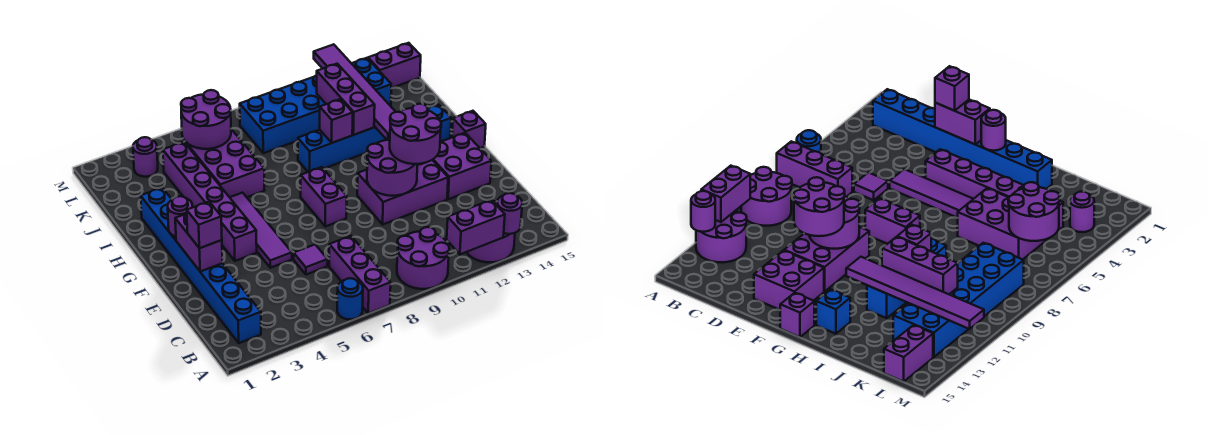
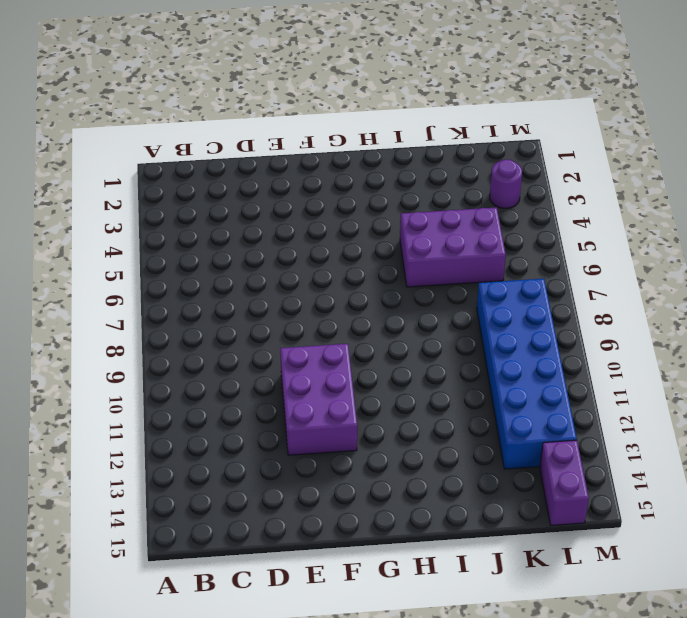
none -> blue 1x1 round brick [337,278,363,319]
none -> purple 1x3 brick [329,236,391,313]
none -> purple 2x2 round brick [397,227,450,289]

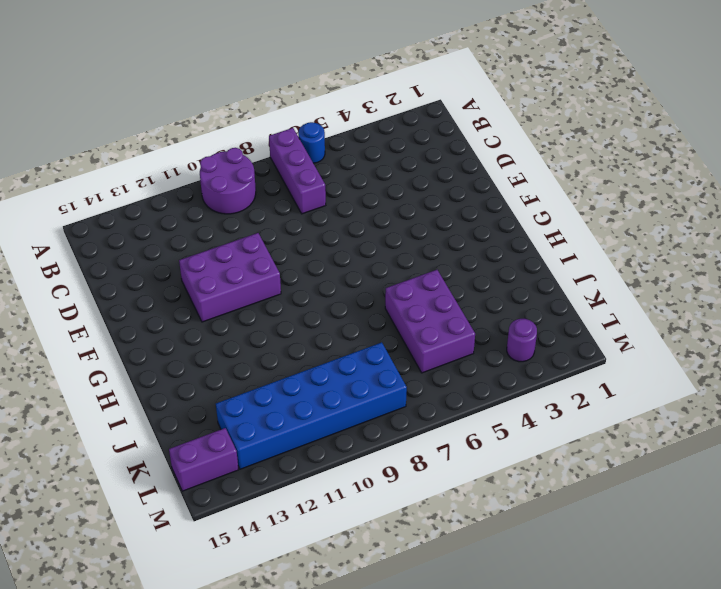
none -> purple 2x2 round brick [466,201,515,262]
none -> blue 1x8 brick [141,188,261,343]
none -> purple 1x1 tile [294,245,328,275]

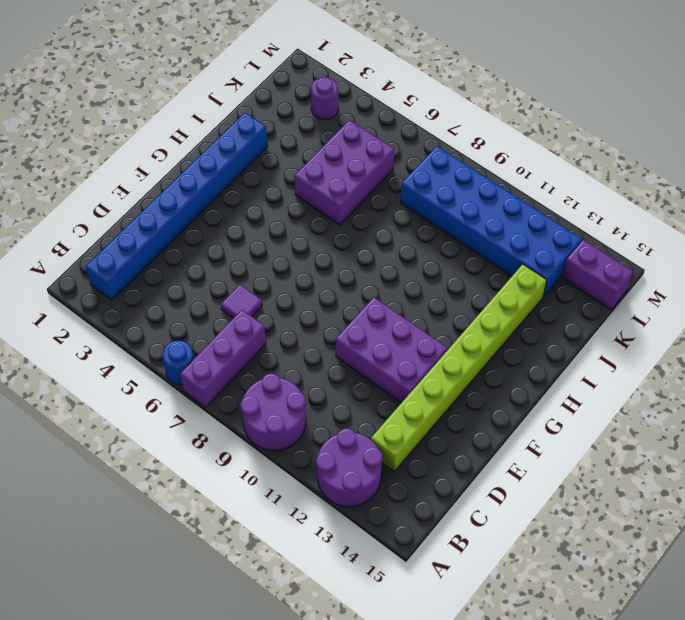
lime 1x8 brick [371,264,547,471] -> purple 2x2 brick [433,133,491,199]
none -> purple 1x4 tile [230,193,292,268]
none -> purple 1x6 brick [163,142,257,261]
none -> purple 1x2 brick [301,167,347,226]

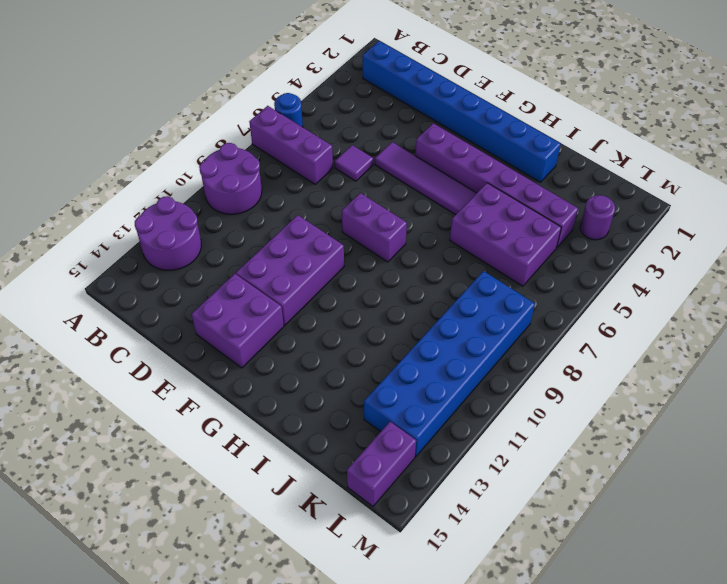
none -> purple 1x1 brick [452,111,486,148]
none -> blue 1x1 brick [428,105,451,142]
none -> blue 1x4 brick [298,126,386,172]

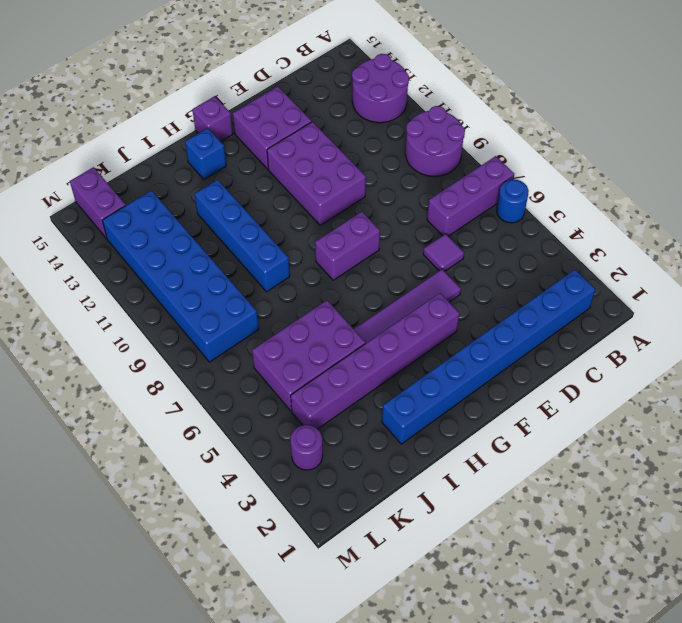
none -> purple 1x2 brick [447,200,505,254]
none -> purple 1x1 round brick [497,193,522,234]
none -> purple 1x2 brick [175,214,223,271]

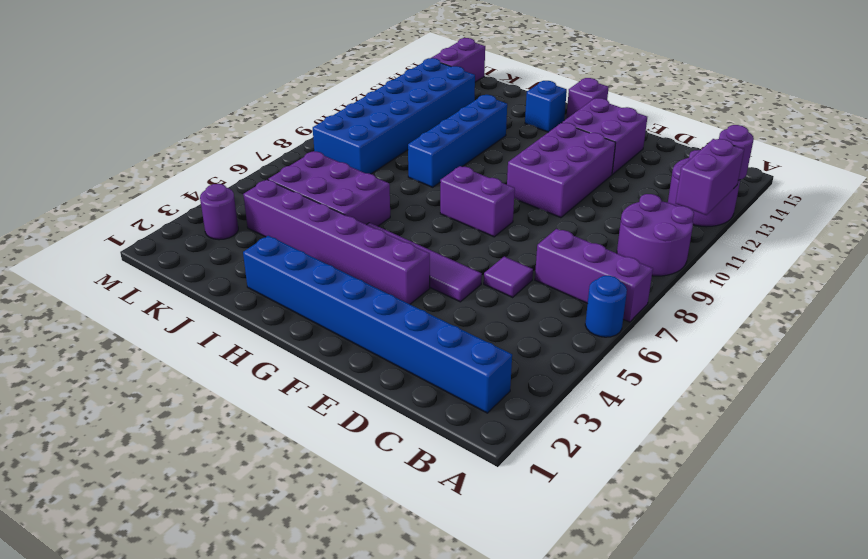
none -> purple 1x2 brick [175,214,223,271]
none -> purple 2x2 round brick [367,140,417,196]
none -> purple 1x1 round brick [168,196,193,236]

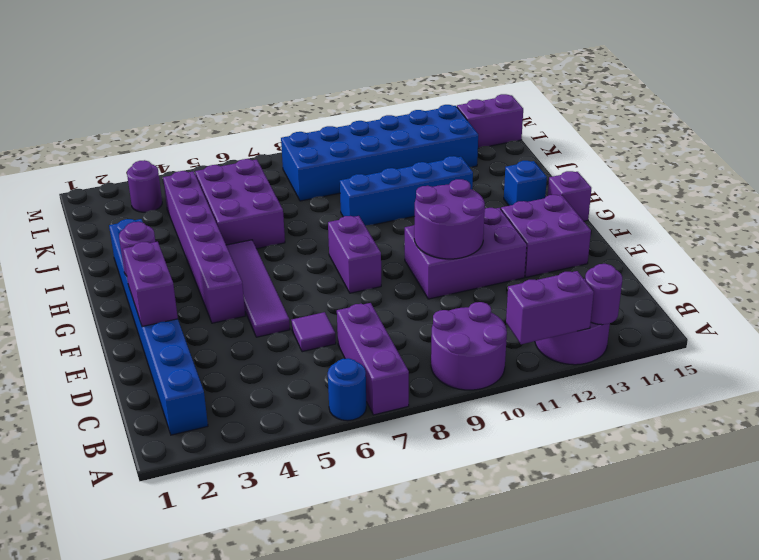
none -> purple 1x6 tile [314,44,395,140]
none -> purple 1x1 brick [320,99,353,143]
none -> purple 1x3 brick [317,64,375,135]

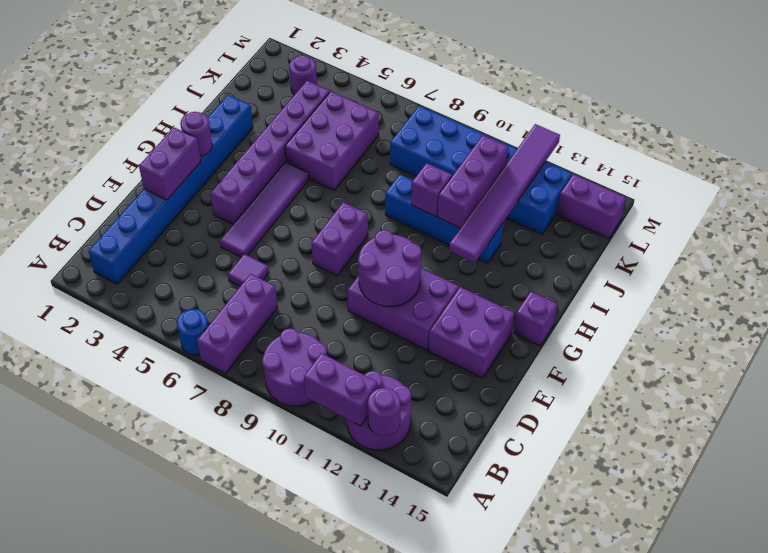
none -> blue 1x1 brick [428,105,451,142]
none -> purple 2x2 round brick [181,90,231,149]
none -> purple 1x1 brick [187,202,222,248]

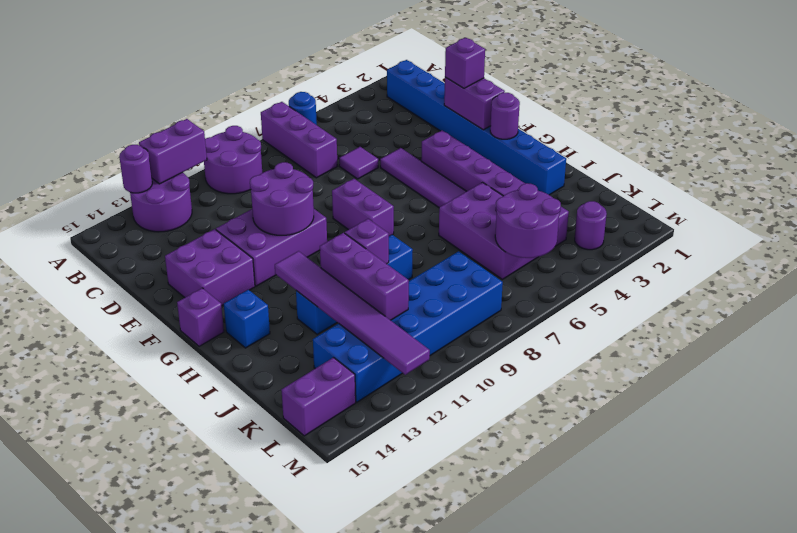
none -> purple 2x2 round brick [390,104,441,164]

